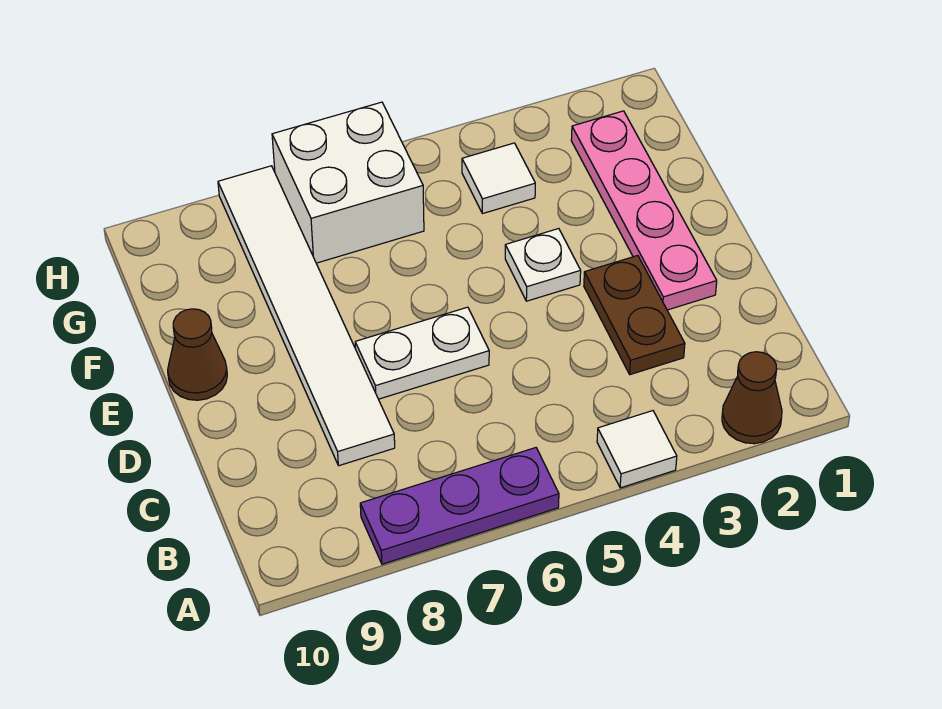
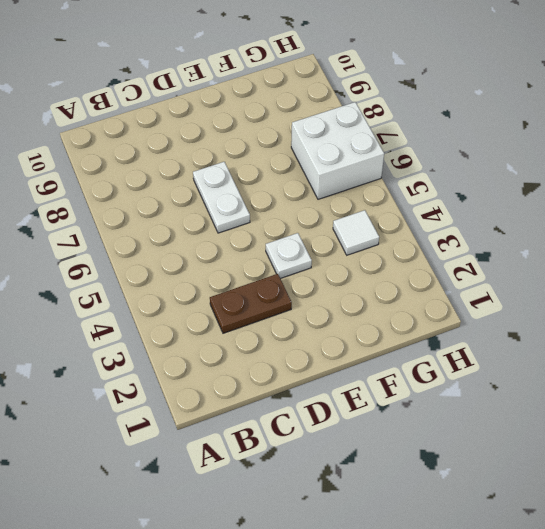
none -> brown 1x1 cone [722,352,782,444]
none -> white 1x1 tile [597,411,677,488]

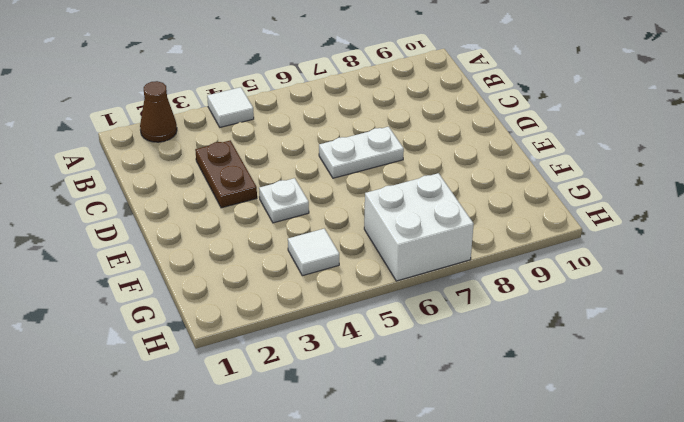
none -> purple 1x3 plate [360,448,559,564]
none -> white 1x6 tile [218,166,395,466]

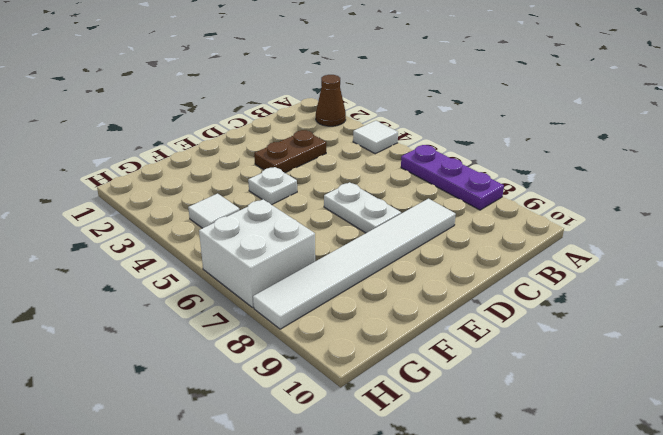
none -> pink 1x4 plate [571,111,717,310]
none -> brown 1x1 cone [168,309,227,400]

